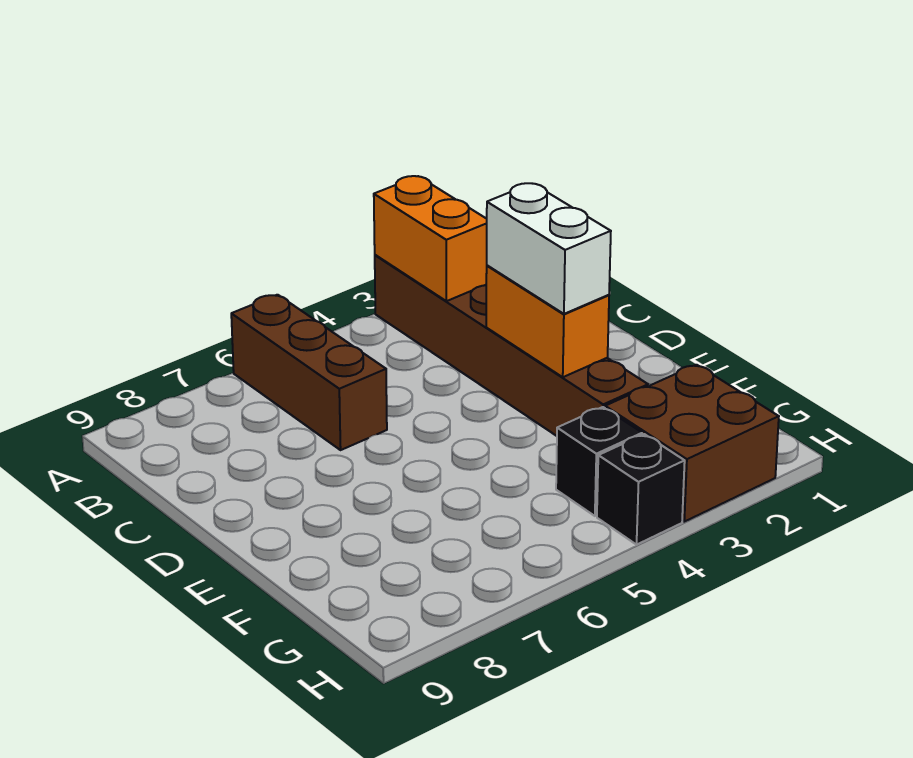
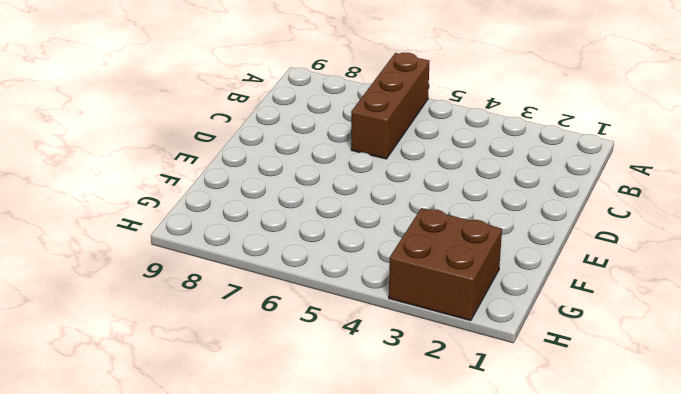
none -> brown 1x6 brick [375,255,648,436]
none -> black 1x1 brick [556,407,642,516]

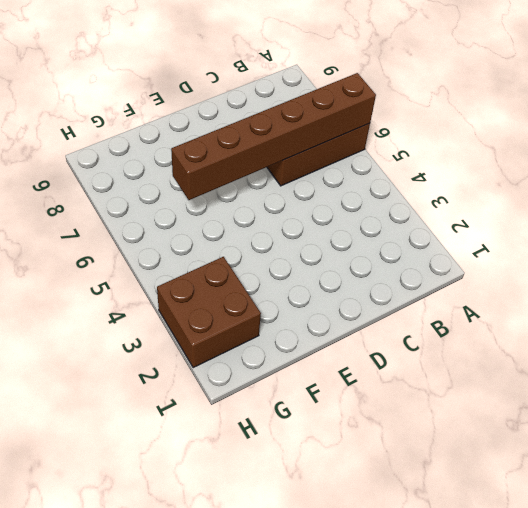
brown 1x6 brick [171,73,376,200] -> brown 1x6 brick moved to [375,255,648,436]
none -> black 1x1 brick [556,407,642,516]
none -> black 1x1 brick [597,434,685,545]

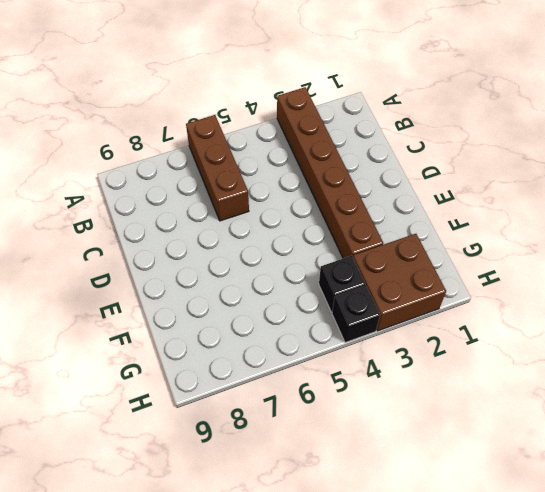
none -> orange 1x2 brick [374,176,487,301]
none -> orange 1x2 brick [486,265,609,377]

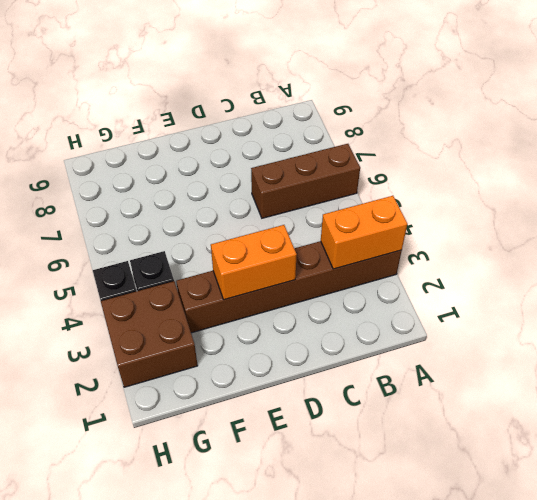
none -> white 1x2 brick [487,183,611,314]

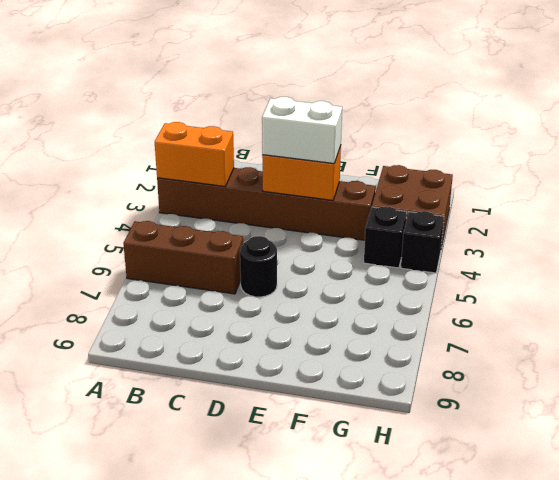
black 1x1 round brick [240,236,277,297] -> none

